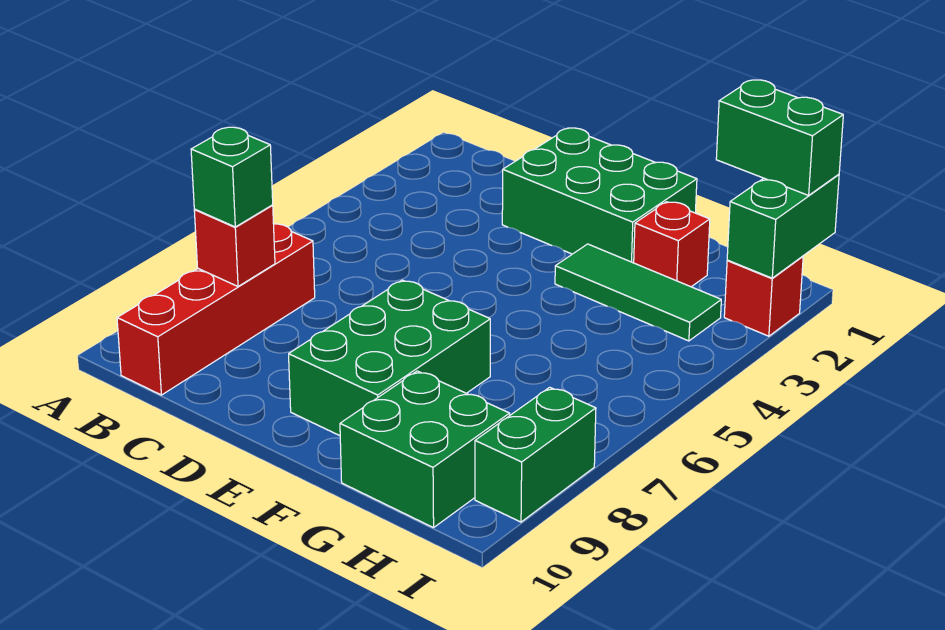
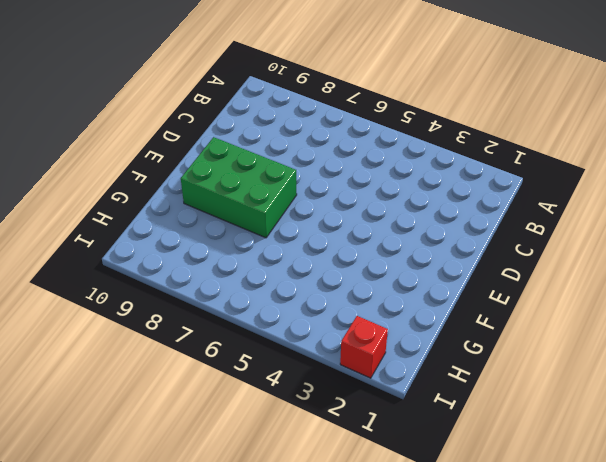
none -> red 1x4 brick [117,224,315,395]
none -> green 2x3 brick [502,128,697,263]
none -> green 1x3 tile [555,244,721,341]

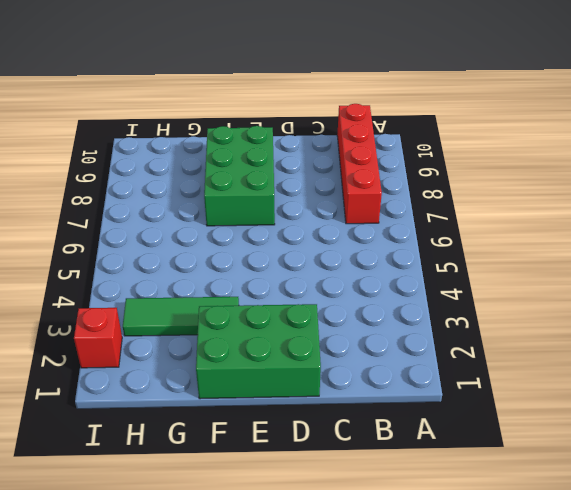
none -> red 1x1 brick [634,202,710,287]
none -> green 2x2 brick [340,371,510,528]
none -> green 1x2 brick [475,387,596,522]

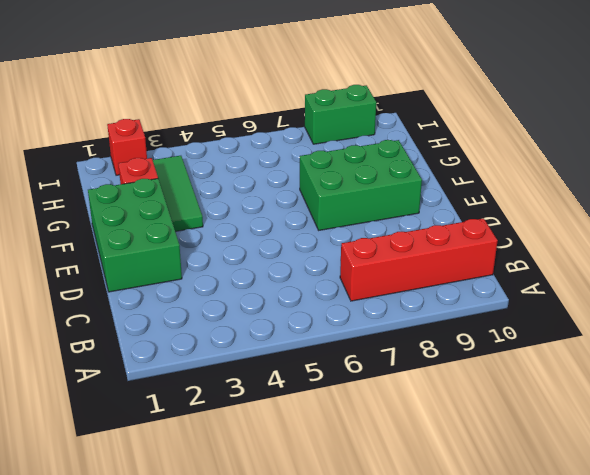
none -> green 2x2 brick [340,371,510,528]
none -> red 1x1 brick [194,205,275,286]
none -> green 1x2 brick [727,174,839,278]

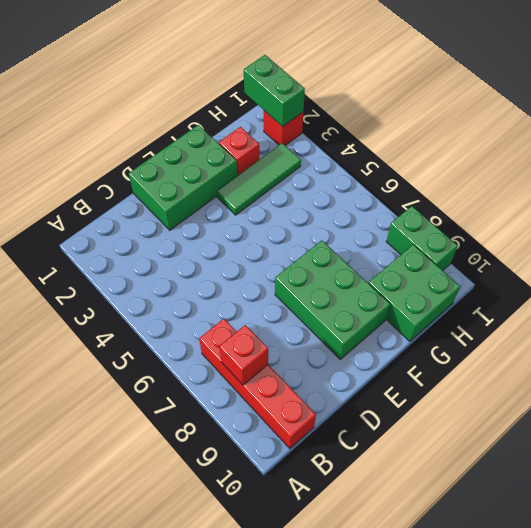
none -> green 1x1 brick [191,127,273,227]
none -> green 1x2 brick [716,80,843,195]

